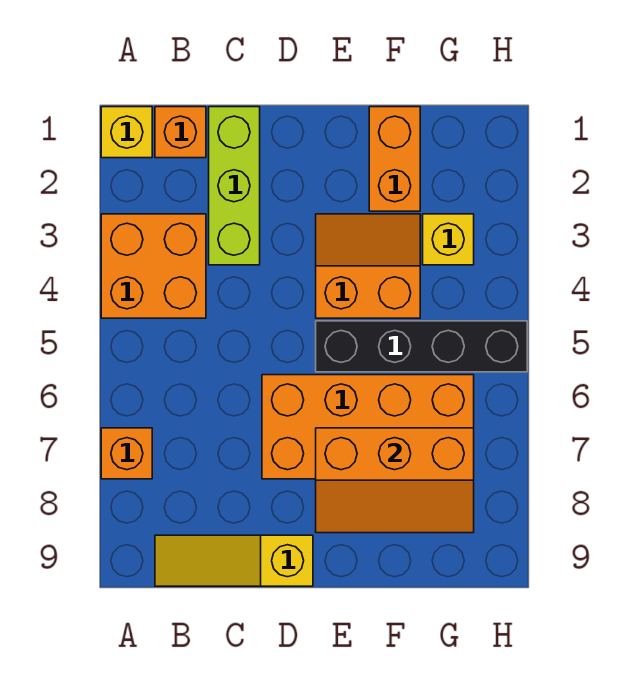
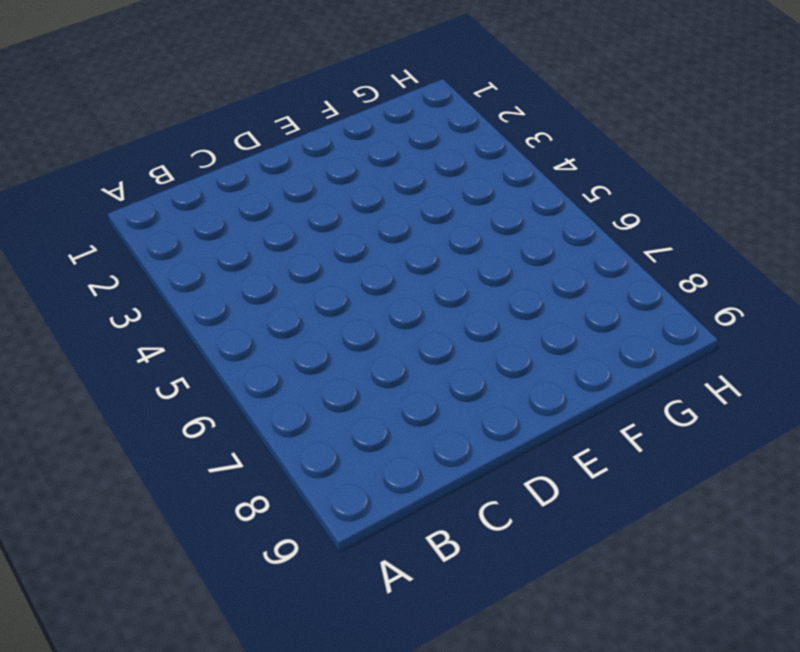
none -> yellow 1x1 brick [101,107,152,158]
none -> orange 2x2 brick [101,214,206,318]
none -> orange 1x1 brick [101,428,152,479]

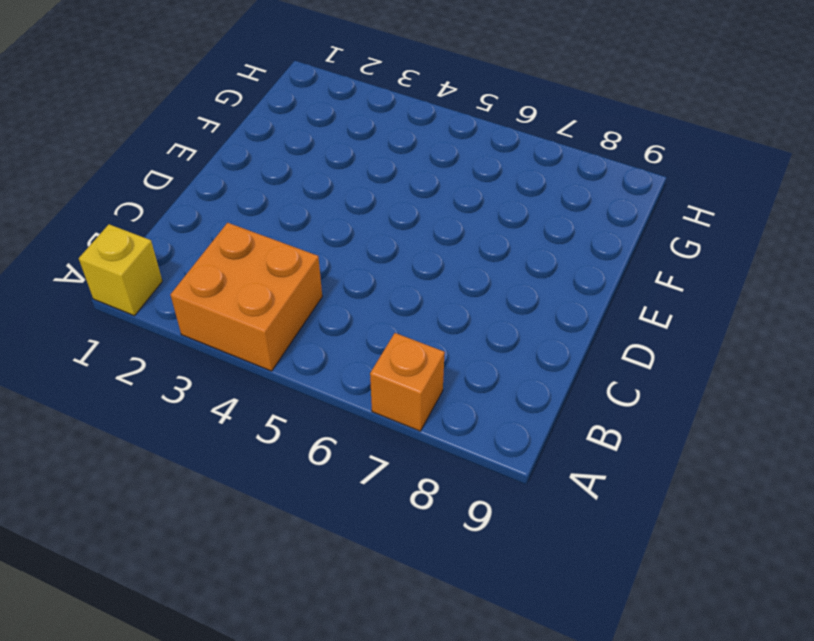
none -> orange 1x1 brick [155,107,206,158]
none -> yellow 1x3 slope [155,535,313,586]
none -> lime 1x3 brick [209,107,260,265]

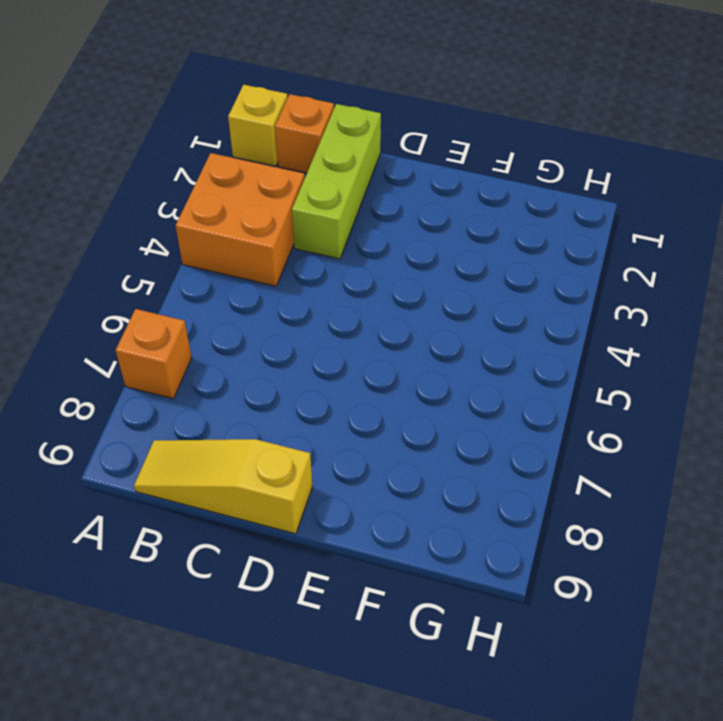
none -> orange 2x4 brick [262,375,474,479]
none -> orange 2x2 slope [316,214,420,318]
none -> black 1x4 brick [316,321,527,372]

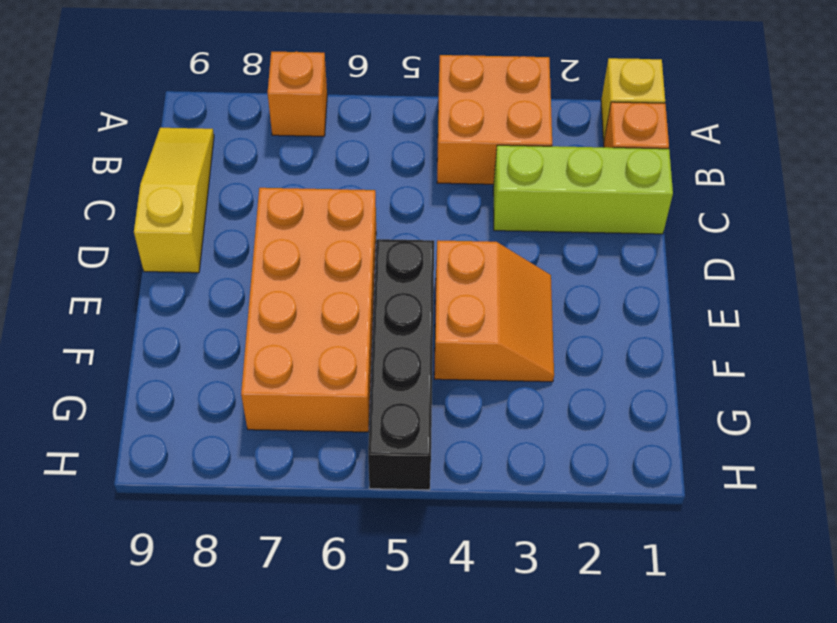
none -> orange 1x2 brick [369,107,420,211]
none -> yellow 1x1 brick [423,214,474,265]
none -> orange 2x3 slope [316,428,474,533]

